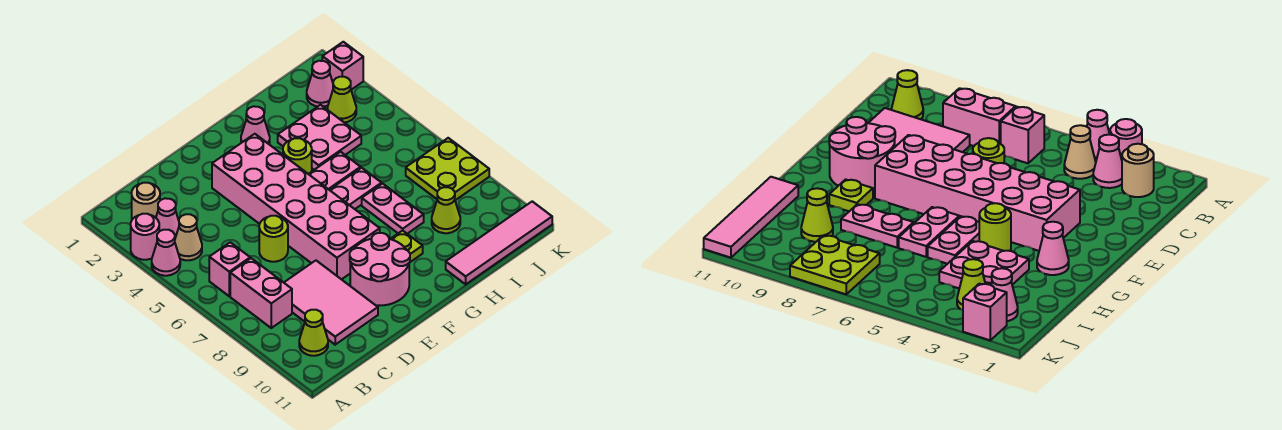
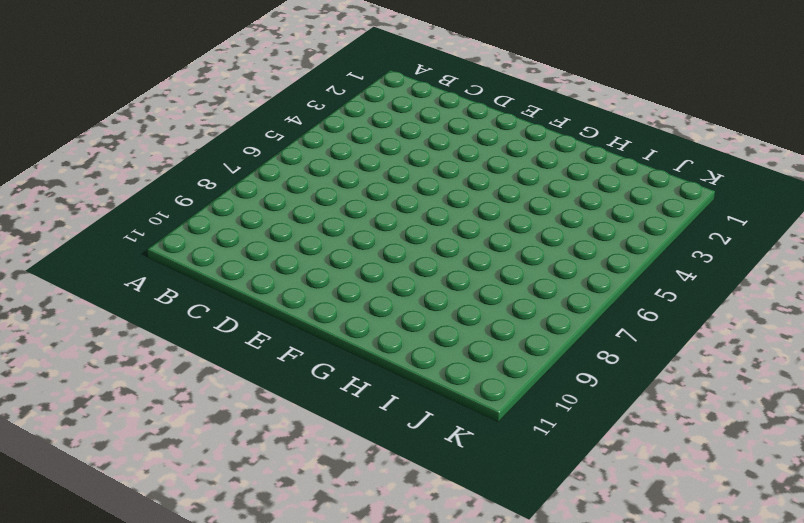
none -> pink 1x1 round brick [131,214,159,260]
none -> pink 1x1 cone [152,230,180,276]
none -> tan 1x1 round brick [132,183,160,219]

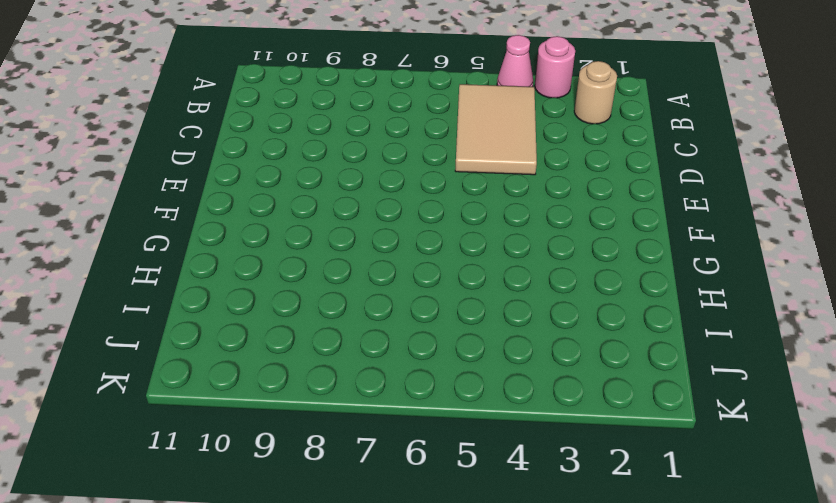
tan 2x3 tile [455,84,537,175] -> tan 1x1 cone [175,214,202,260]
none -> pink 1x1 cone [156,198,179,238]
none -> pink 1x1 brick [209,242,250,296]
none -> pink 1x2 brick [230,258,292,328]

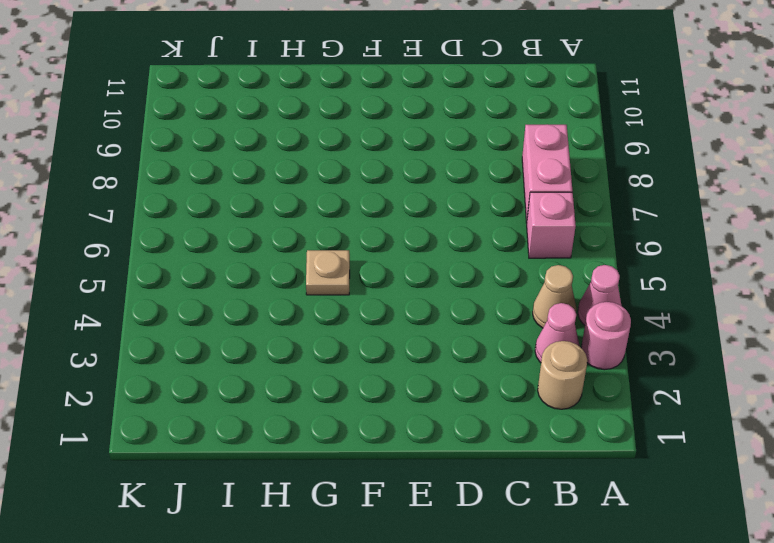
tan 1x1 plate [306,250,350,295] -> pink 1x2 plate [309,152,361,190]
none -> lime 1x1 cone [299,310,328,356]
none -> pink 2x3 tile [284,261,378,345]
none -> lime 1x1 round brick [259,216,288,262]

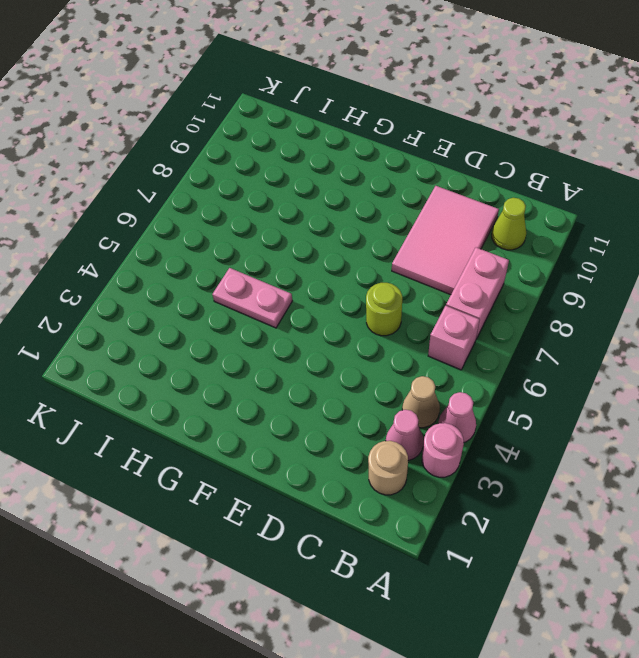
none -> pink 2x6 brick [212,134,380,279]
none -> pink 2x2 round brick [350,233,410,306]
none -> pink 1x1 cone [241,106,270,144]

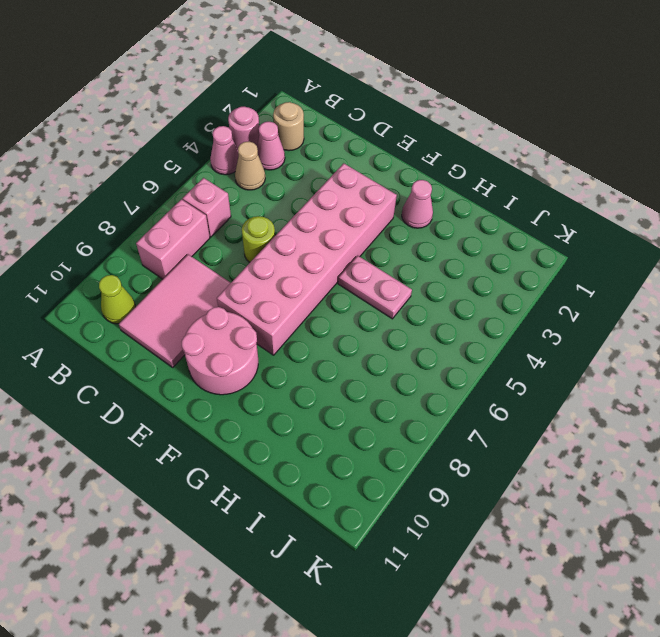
none -> lime 1x1 round brick [283,138,312,174]
none -> pink 1x2 plate [330,168,382,209]
none -> lime 1x1 plate [391,230,423,263]

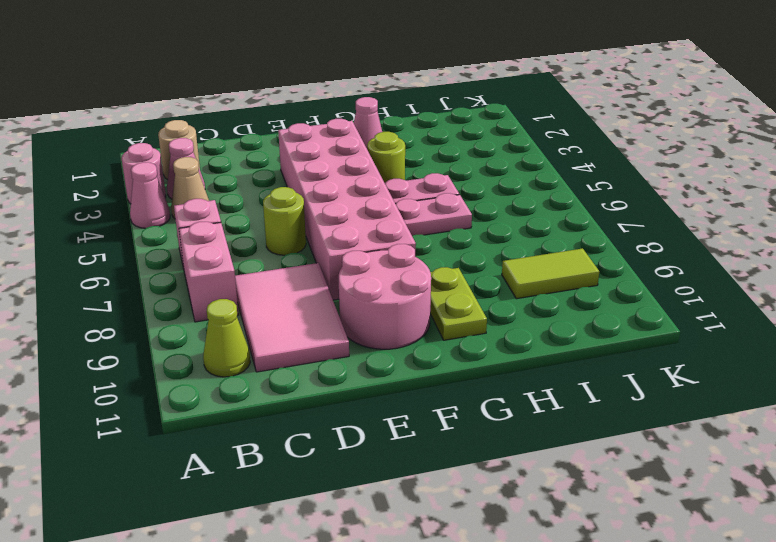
lime 1x2 plate [430,267,487,340] -> lime 1x1 plate [391,230,423,263]
lime 1x2 tile [502,248,599,299] -> lime 1x1 cone [432,187,460,233]
none -> pink 2x2 plate [278,105,361,170]
none -> pink 1x2 plate [362,184,424,234]
none -> pink 1x4 tile [446,201,552,284]

